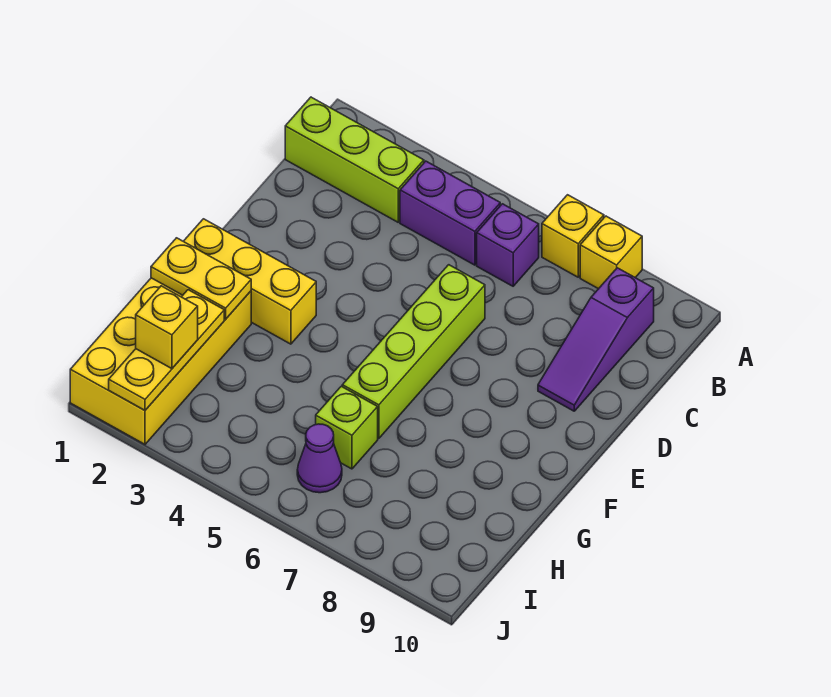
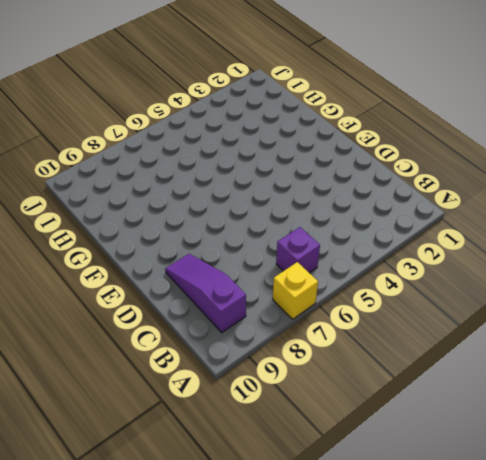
none -> yellow 1x1 brick [580,216,642,289]
none -> lime 1x3 brick [285,97,424,222]
none -> purple 1x2 brick [400,161,500,265]

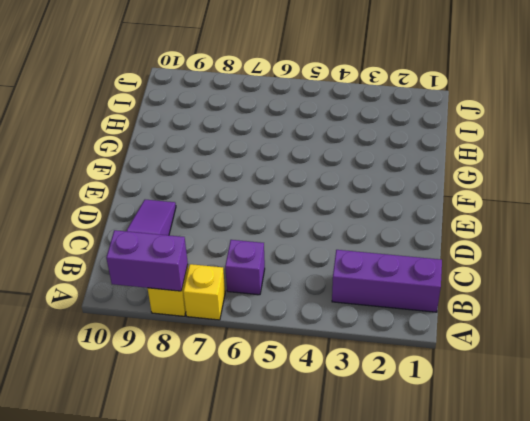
purple 1x2 brick [106,230,188,291] -> purple 1x2 brick moved to [400,161,500,265]
purple 1x3 brick [332,250,442,312] -> lime 1x3 brick [285,97,424,222]
none -> lime 1x4 brick [342,265,485,439]
none -> yellow 1x3 brick [184,219,316,344]
none -> yellow 2x4 brick [70,278,251,444]

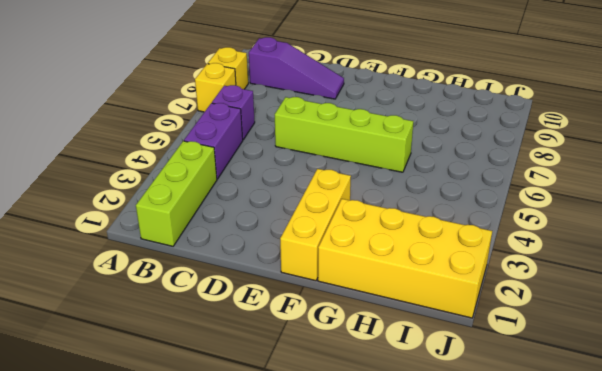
none -> lime 1x1 brick [316,386,378,469]
none -> purple 1x1 cone [297,424,342,493]
none -> yellow 1x2 plate [151,238,251,319]

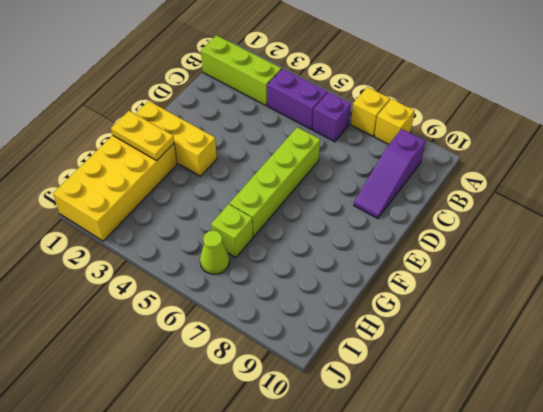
lime 1x1 cone [200,230,229,274] -> purple 1x1 cone [297,424,342,493]
none -> yellow 1x3 plate [109,290,224,410]
none -> yellow 1x1 brick [136,286,198,369]

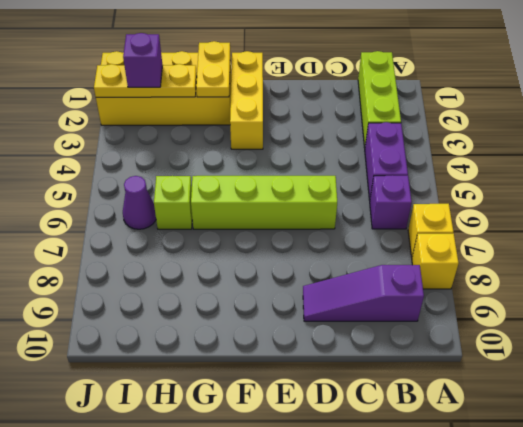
purple 1x1 brick [123,33,162,87] -> yellow 1x1 brick [136,286,198,369]

